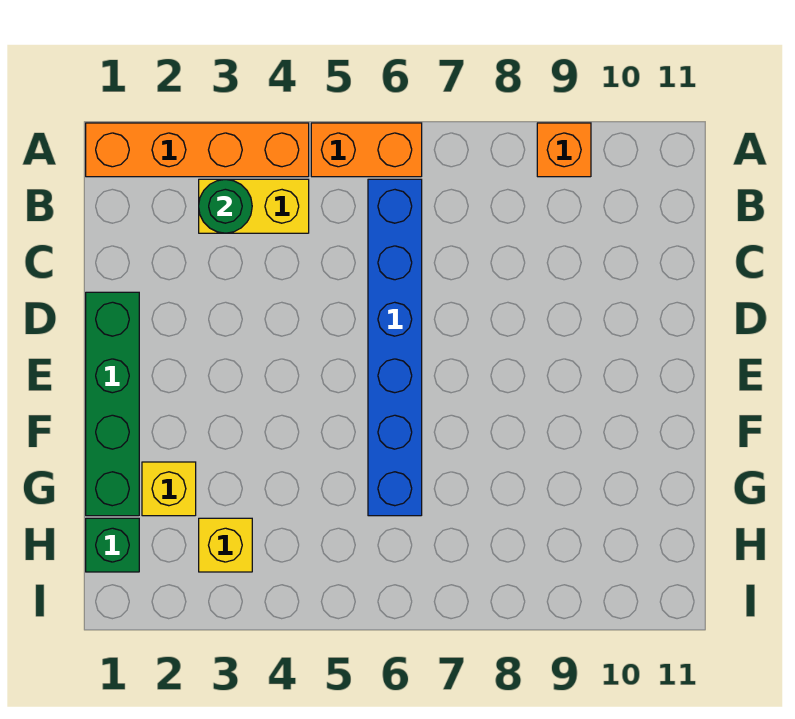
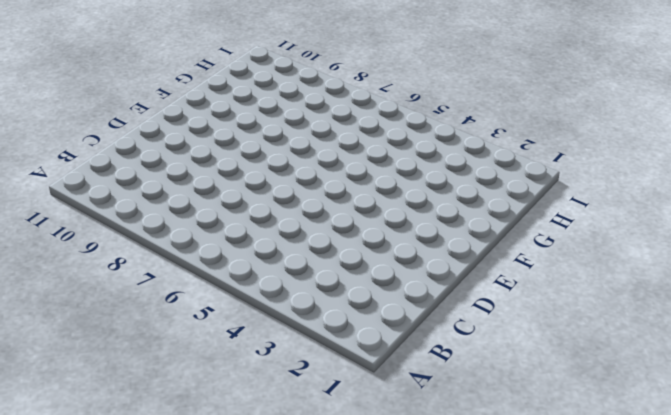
none -> orange 1x4 brick [86,123,309,177]
none -> orange 1x2 brick [311,123,422,177]

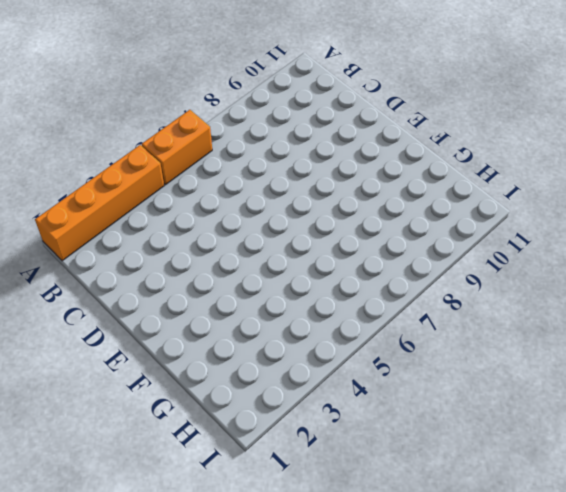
none -> orange 1x1 brick [537,123,591,177]
none -> yellow 1x2 brick [199,179,309,233]

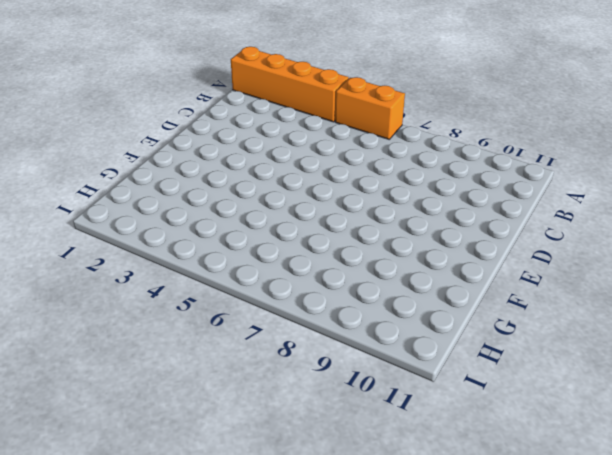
none -> orange 1x1 brick [537,123,591,177]
none -> yellow 1x2 brick [199,179,309,233]

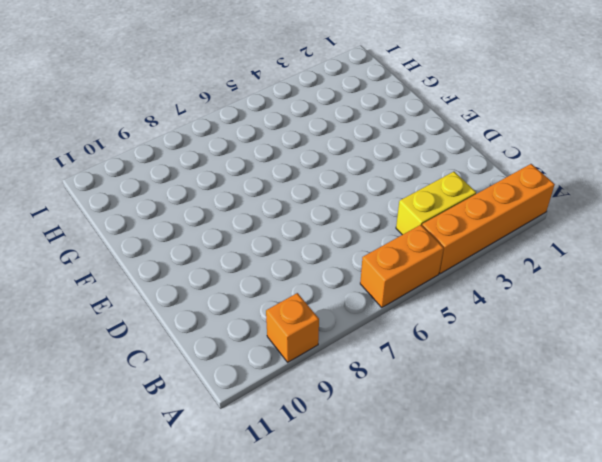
none -> blue 1x6 brick [368,179,422,516]
none -> green 1x4 brick [86,292,139,516]

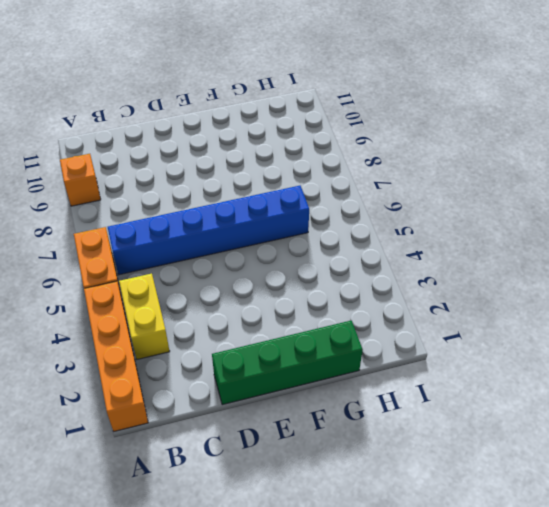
none -> yellow 1x1 brick [142,462,196,516]
none -> green 1x1 brick [86,518,139,572]

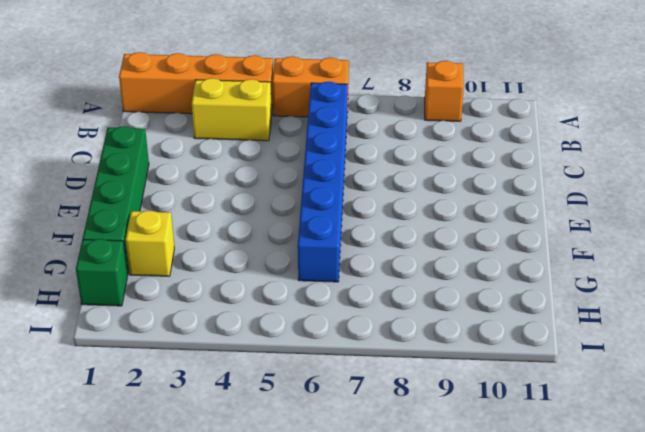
none -> yellow 1x1 brick [199,518,252,572]
none -> green 1x1 round brick [199,179,252,233]

